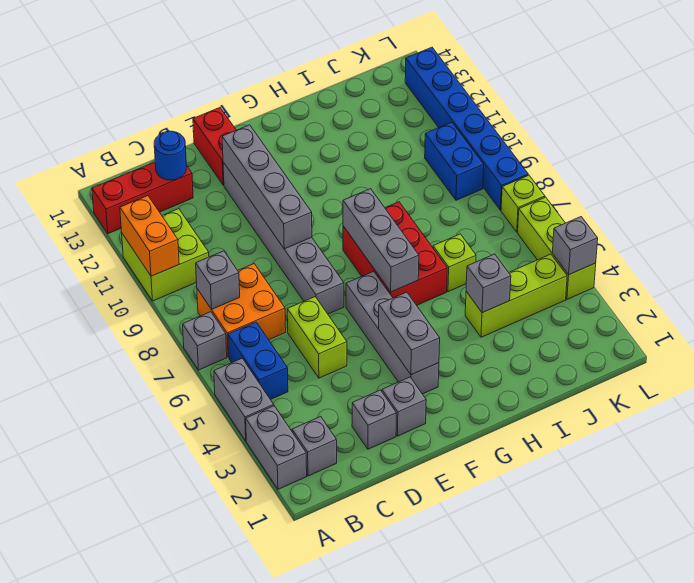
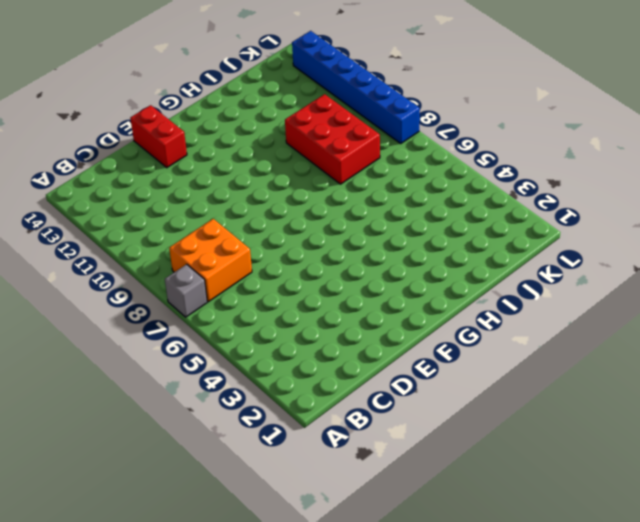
red 2x3 brick [285,94,380,184] -> red 2x3 brick moved to [343,202,447,305]
none -> grey 1x2 brick [246,406,307,489]
none -> grey 1x2 brick [214,359,274,441]
none -> lime 2x2 brick [122,209,209,301]

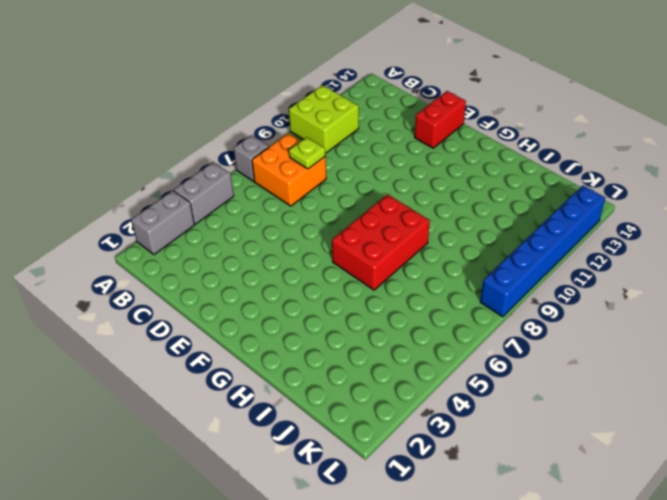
lime 1x1 plate [289,137,325,169] -> none
none -> red 1x3 brick [92,162,193,234]
none -> grey 1x1 brick [292,417,337,476]
none -> blue 1x2 brick [228,322,288,400]

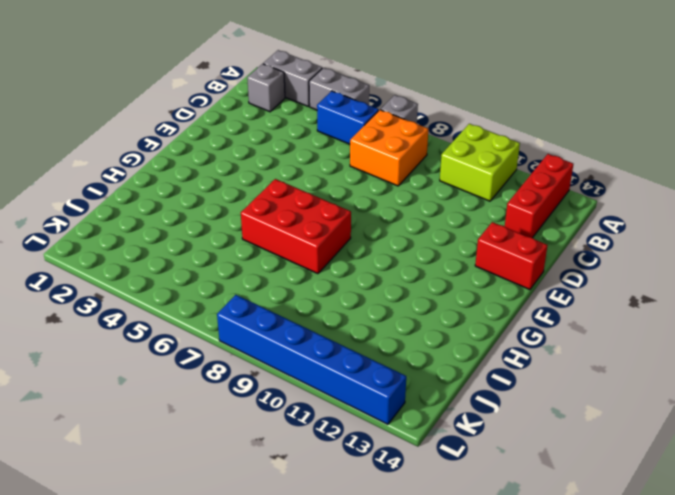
none -> grey 1x1 brick [352,390,396,449]
none -> lime 1x2 brick [287,297,347,378]
none -> grey 1x1 brick [382,377,426,436]

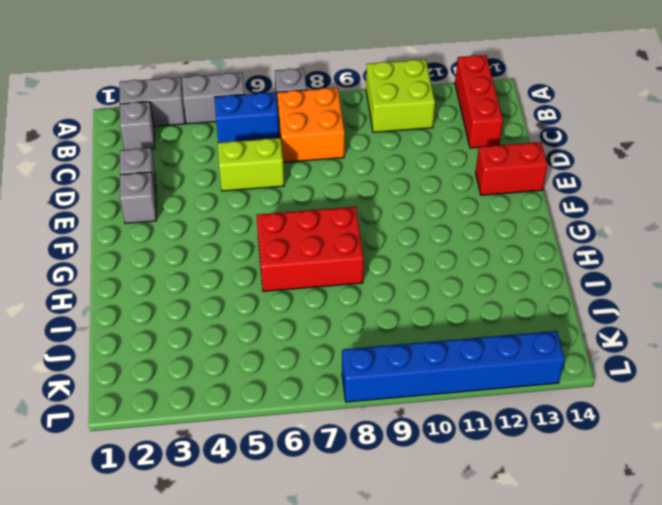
none -> grey 1x6 brick [223,162,344,314]
none -> grey 1x4 brick [346,271,439,394]
none -> lime 1x3 brick [465,254,567,337]

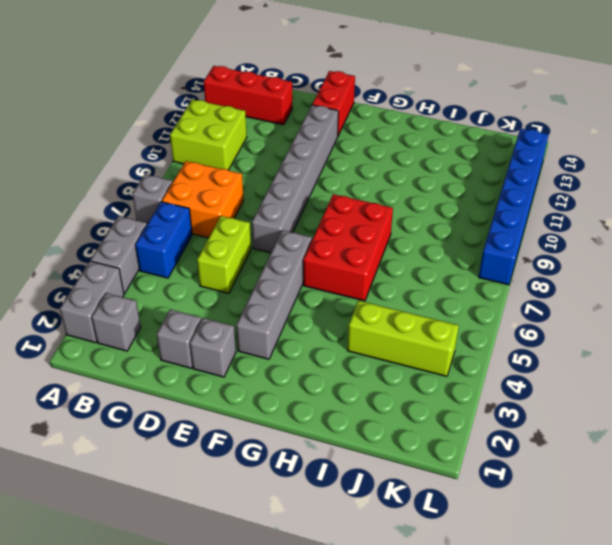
none -> lime 1x1 brick [433,234,476,292]
none -> blue 1x2 brick [425,122,484,200]
none -> lime 1x3 brick [518,197,596,299]

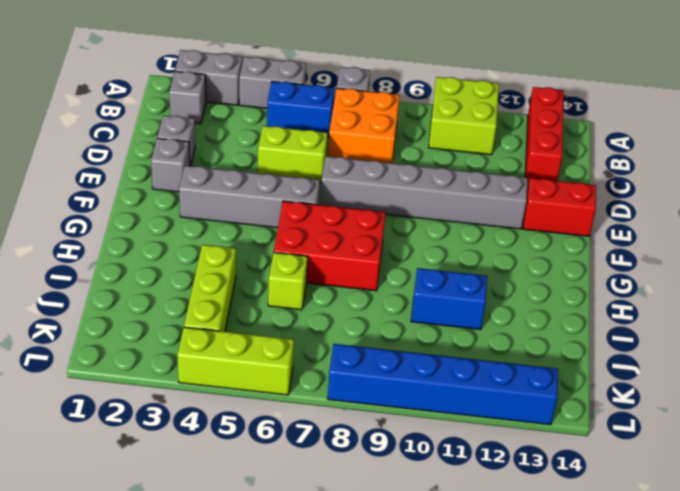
blue 1x2 brick [411,268,487,329] -> blue 1x2 brick moved to [425,122,484,200]
none -> lime 1x1 brick [501,175,545,232]
none -> orange 1x2 brick [120,196,179,276]
none -> grey 1x1 brick [196,251,240,309]

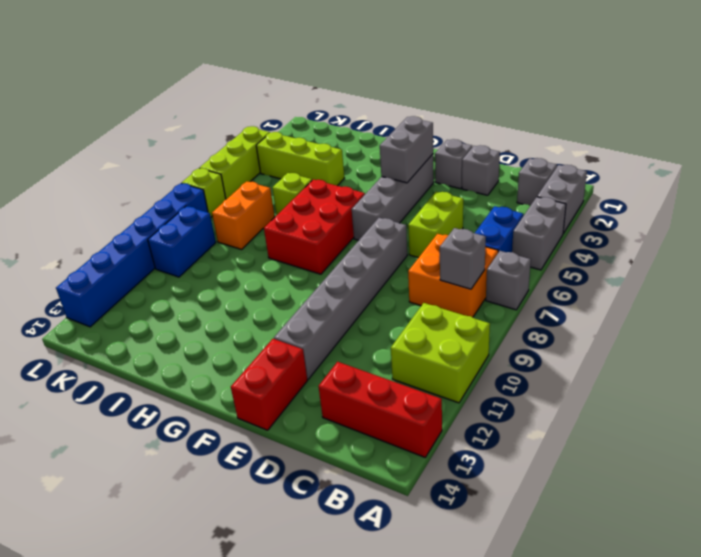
orange 1x2 brick [212,181,275,249] -> orange 1x2 brick moved to [120,196,179,276]
none -> blue 1x1 round brick [154,131,186,180]
none -> grey 1x4 brick [222,125,312,249]
none -> grey 1x3 brick [343,189,419,292]

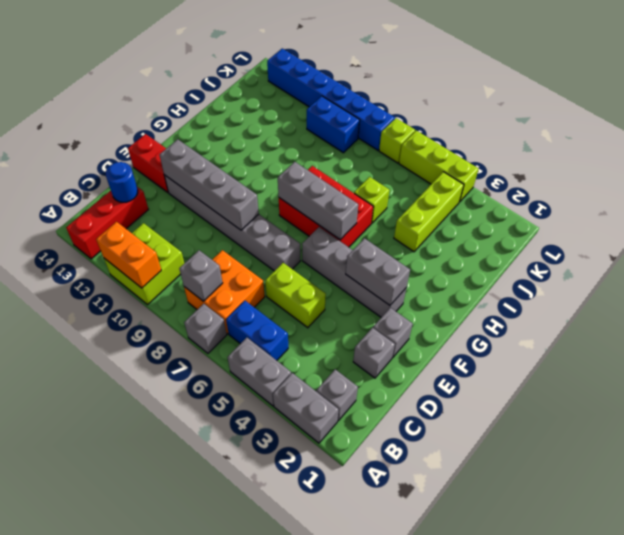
none -> grey 1x1 brick [466,254,511,313]
none -> grey 1x1 brick [552,217,598,275]

